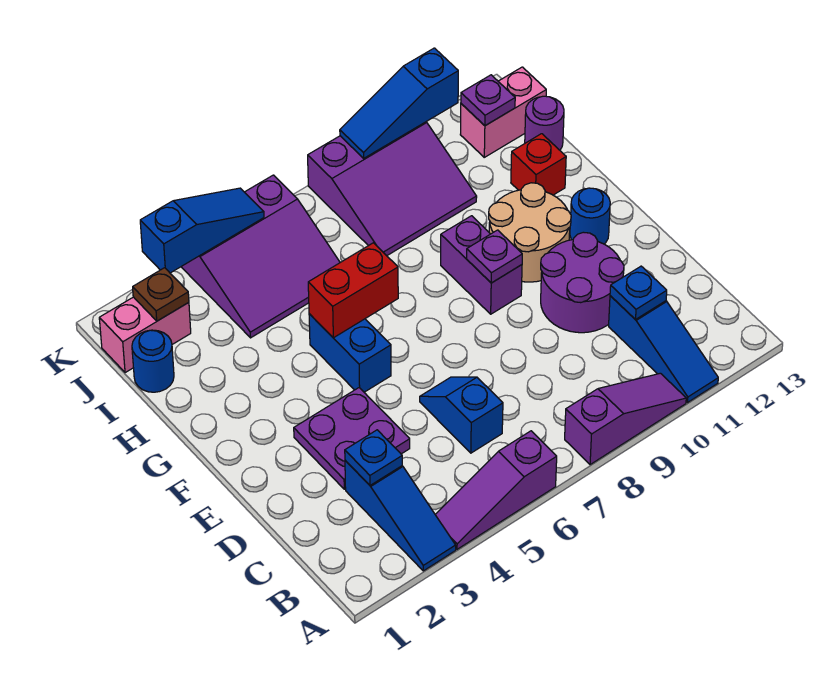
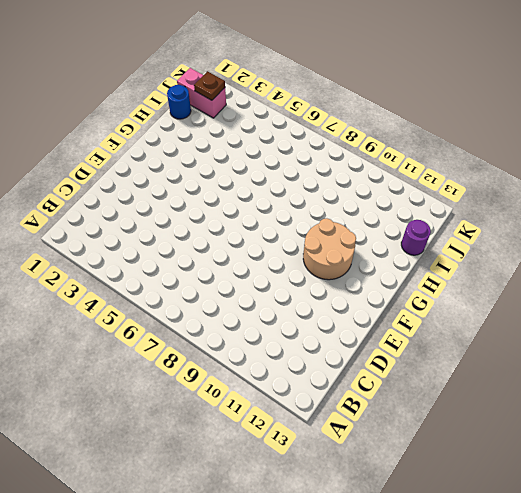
none -> blue 1x3 slope [345,460,456,571]
none -> purple 1x3 slope [435,431,557,549]
none -> purple 1x3 slope [565,373,686,465]

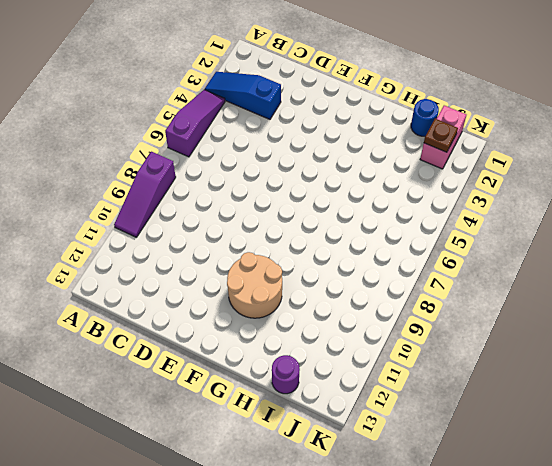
none -> blue 1x3 slope [609,296,718,402]
none -> blue 1x2 slope [420,377,503,453]
none -> purple 2x2 plate [294,388,410,489]

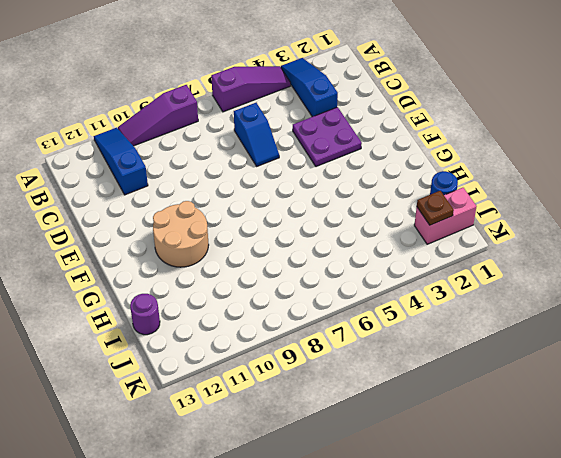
none -> purple 2x2 round brick [541,232,624,333]
none -> blue 1x2 brick [309,314,391,392]
none -> purple 1x2 brick [441,216,522,314]

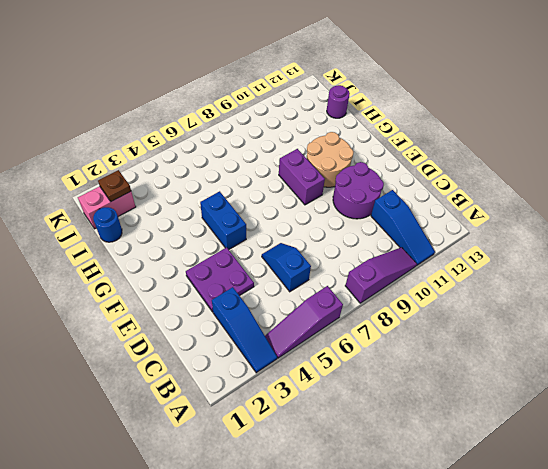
none -> blue 1x1 round brick [570,188,610,244]
none -> red 1x1 brick [511,134,566,195]
none -> purple 3x3 slope [181,175,340,338]

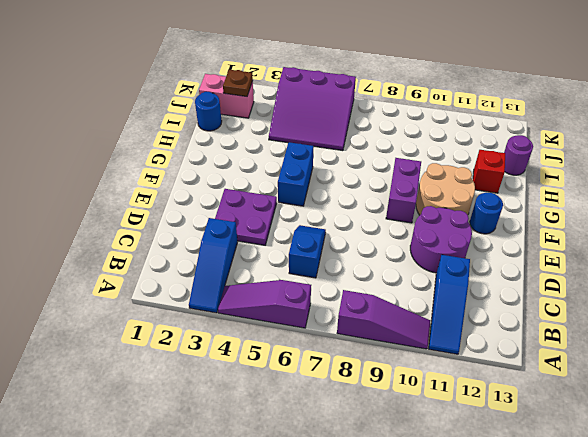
none -> purple 3x3 slope [308,122,477,256]
none -> pink 1x2 brick [460,67,546,157]
none -> blue 1x1 plate [345,430,402,485]

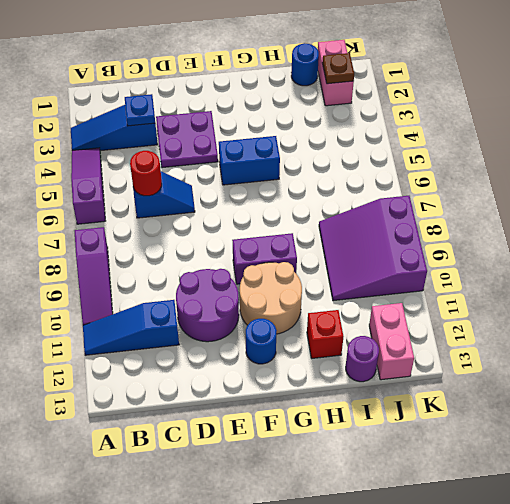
red 1x1 round brick [130,151,162,196] -> none
none -> purple 3x3 slope [181,175,340,338]
none -> blue 1x1 plate [610,266,667,319]
none -> purple 1x1 plate [467,230,522,283]

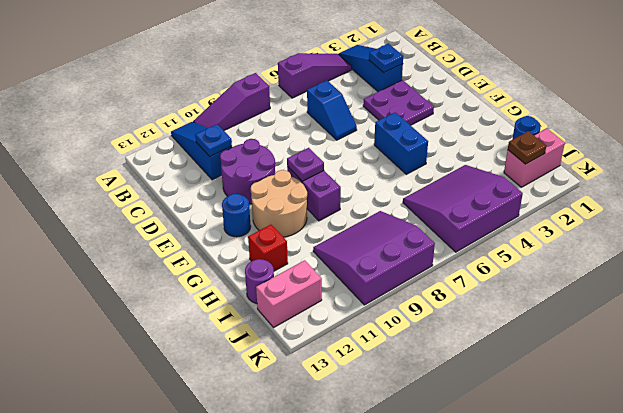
none -> red 1x2 brick [308,243,398,338]
none -> purple 1x1 plate [461,75,515,126]
none -> blue 1x3 slope [140,188,264,273]

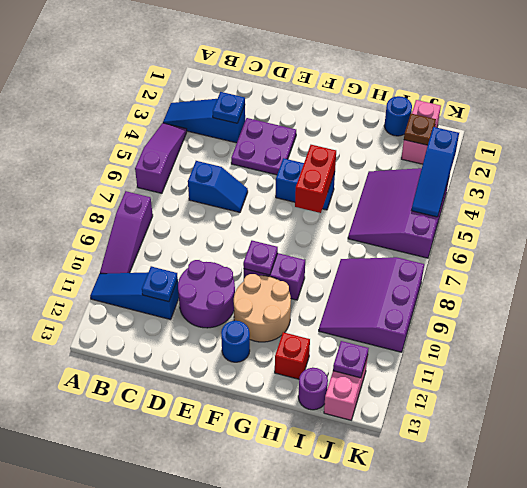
none -> blue 1x3 slope [340,48,458,158]

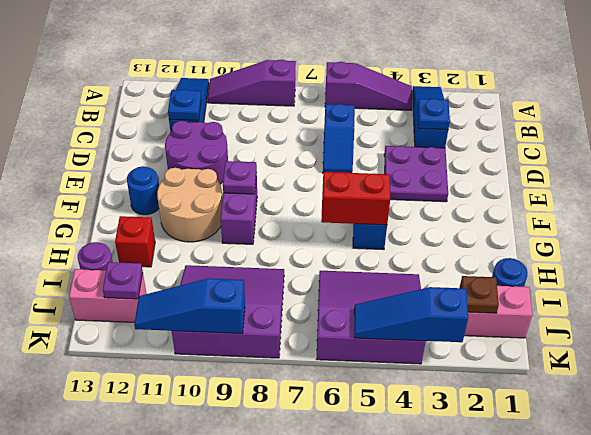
blue 1x3 slope [134,278,245,334] -> blue 1x3 slope turned to [340,48,458,158]

